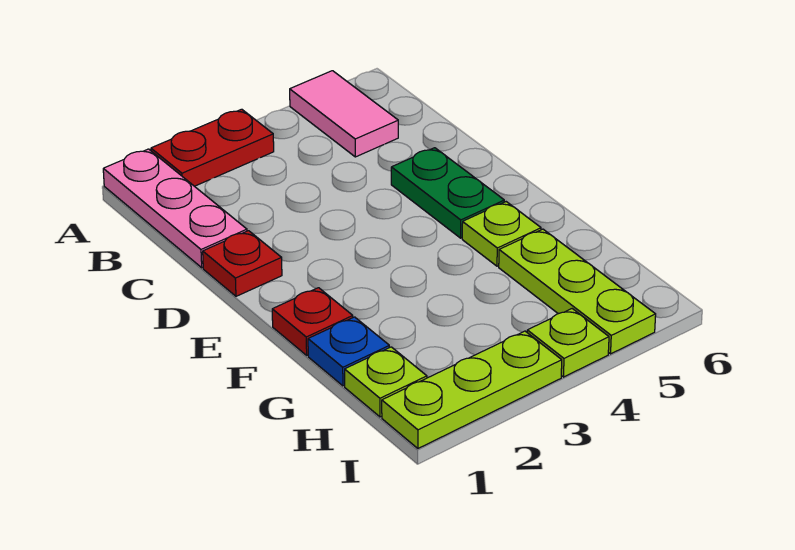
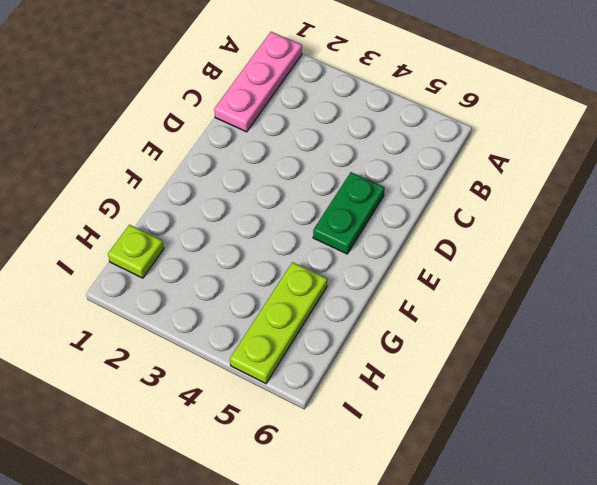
none -> red 1x2 plate [151,109,274,186]
none -> pink 1x2 tile [290,71,398,157]
none -> red 1x1 plate [203,231,282,296]

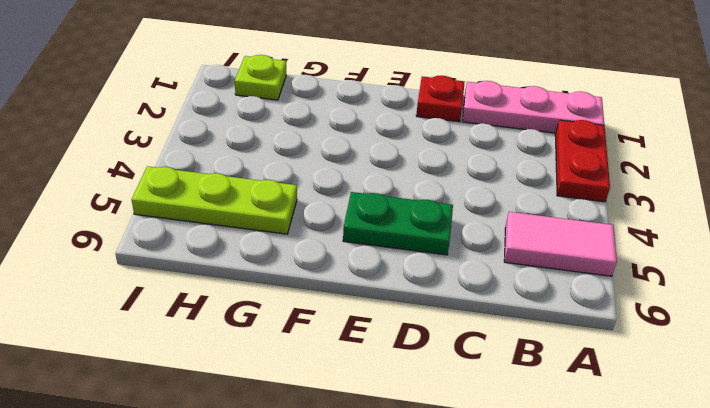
none -> red 1x1 plate [272,288,353,355]
none -> lime 1x1 plate [462,202,541,266]
none -> blue 1x1 plate [308,317,389,386]

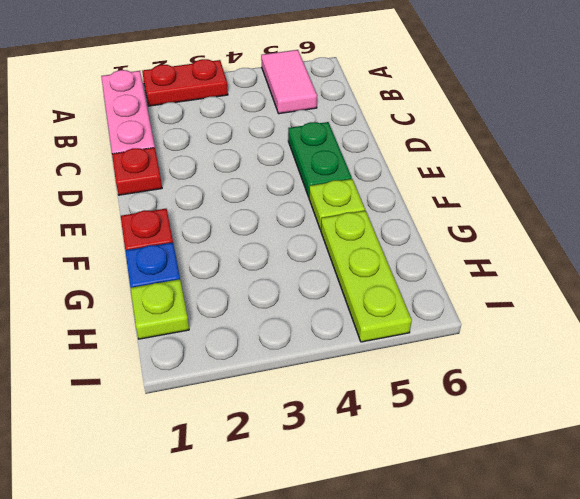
none -> lime 1x3 plate [382,331,562,448]
none -> lime 1x1 plate [527,309,609,377]

